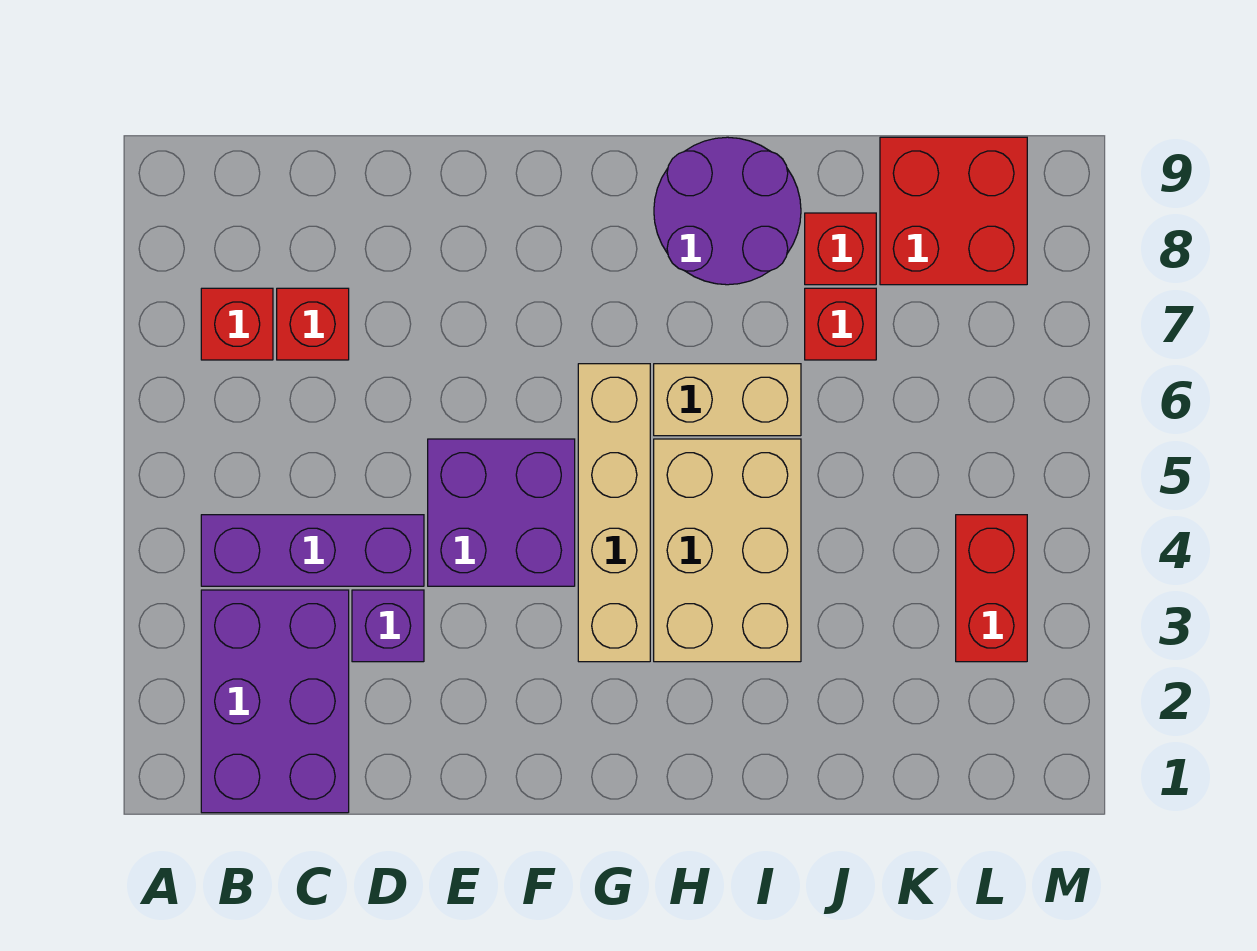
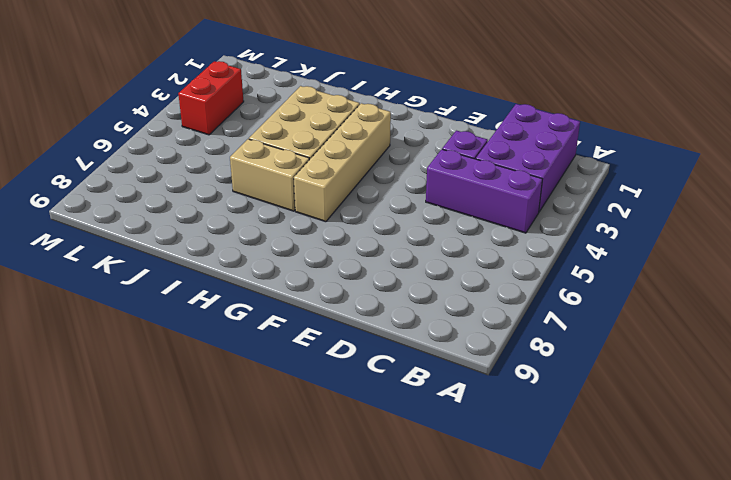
none -> red 1x1 brick [201,288,273,360]
none -> red 1x1 brick [277,288,349,360]
none -> purple 2x2 brick [428,439,575,586]

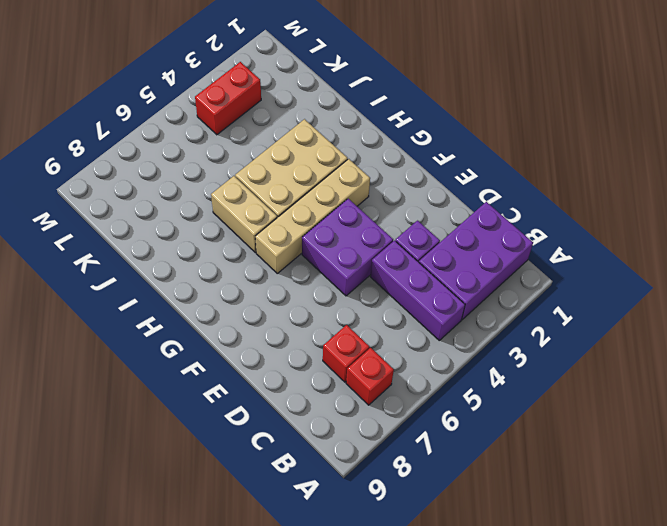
none -> purple 2x2 round brick [654,137,801,285]
none -> red 1x1 brick [805,288,876,360]
none -> red 1x1 brick [805,213,876,285]

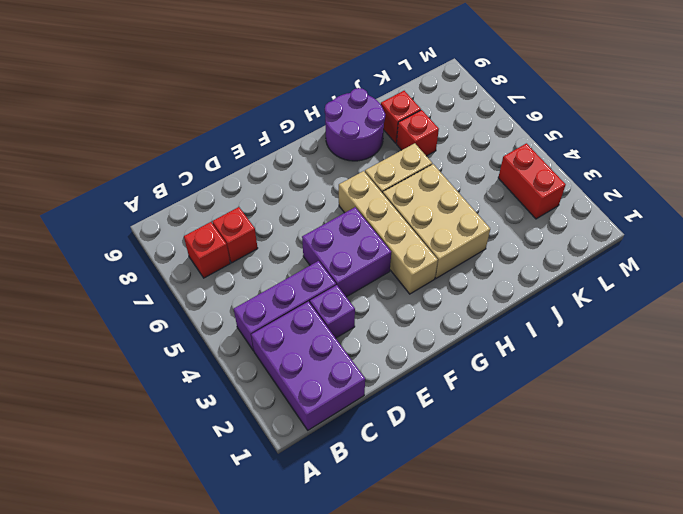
none -> red 2x2 brick [880,137,1027,285]

